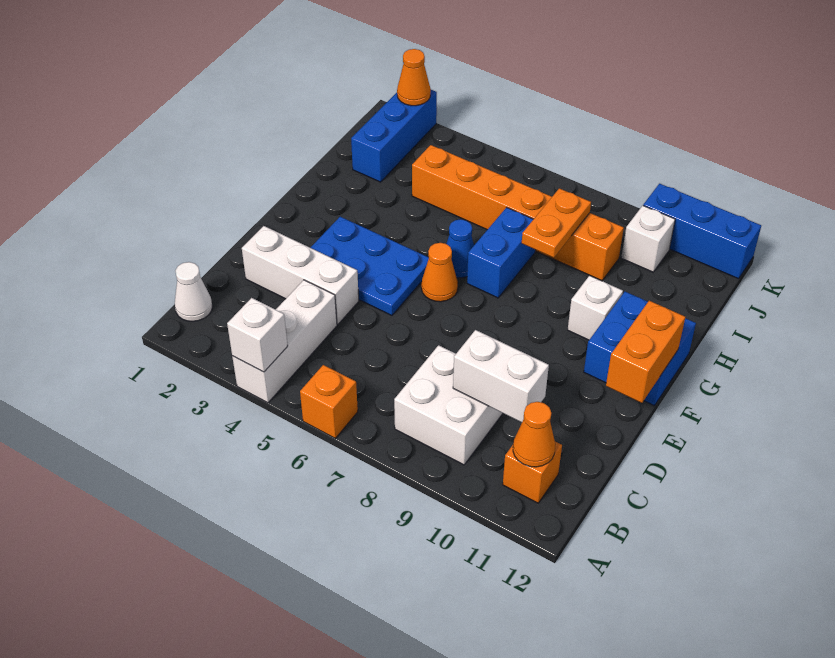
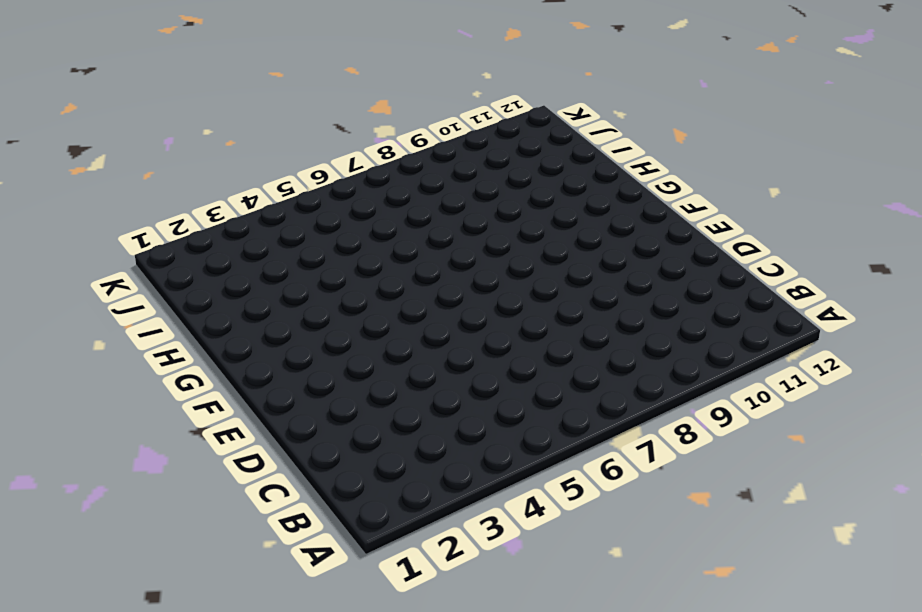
none -> white 1x3 brick [232,280,337,403]
none -> orange 1x1 brick [300,365,358,438]
none -> white 1x1 cone [175,262,212,321]

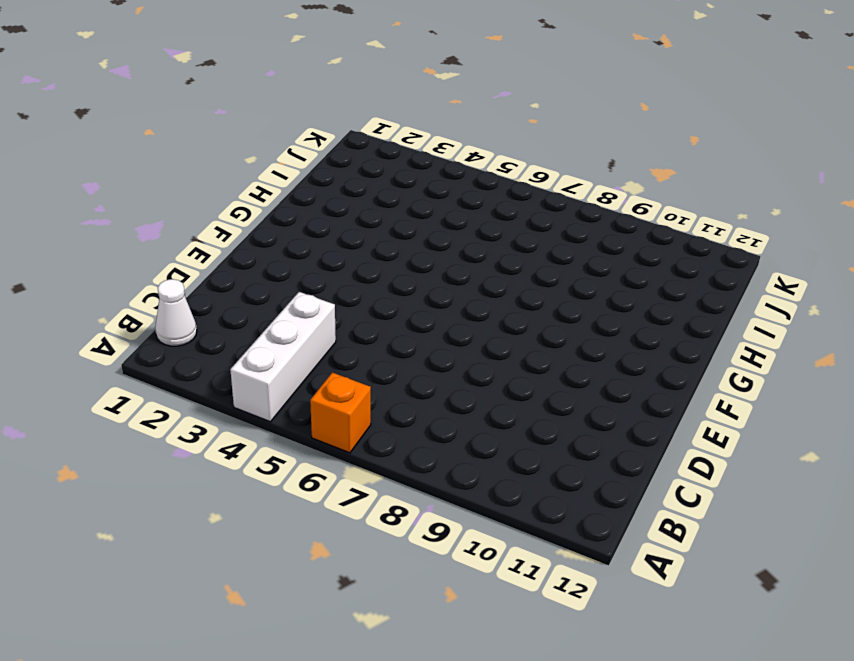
none -> white 2x2 brick [394,345,503,465]
none -> orange 1x1 brick [503,442,562,503]
none -> white 1x3 brick [242,226,359,324]

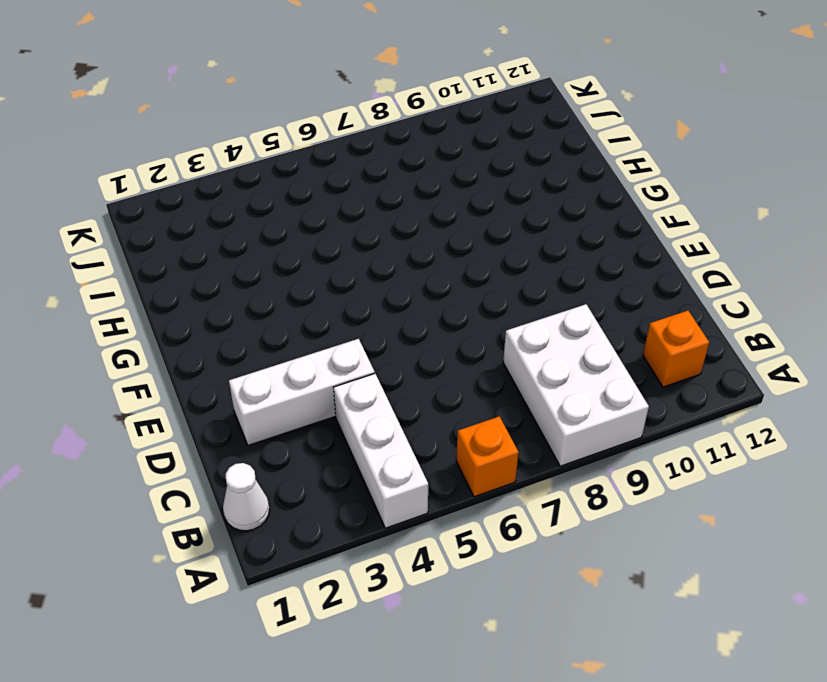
white 2x3 brick [503,304,649,466] -> white 2x2 brick [394,345,503,465]
none -> blue 2x3 plate [310,217,429,315]
none -> orange 1x1 cone [421,243,458,302]
none -> blue 2x2 brick [584,292,696,406]

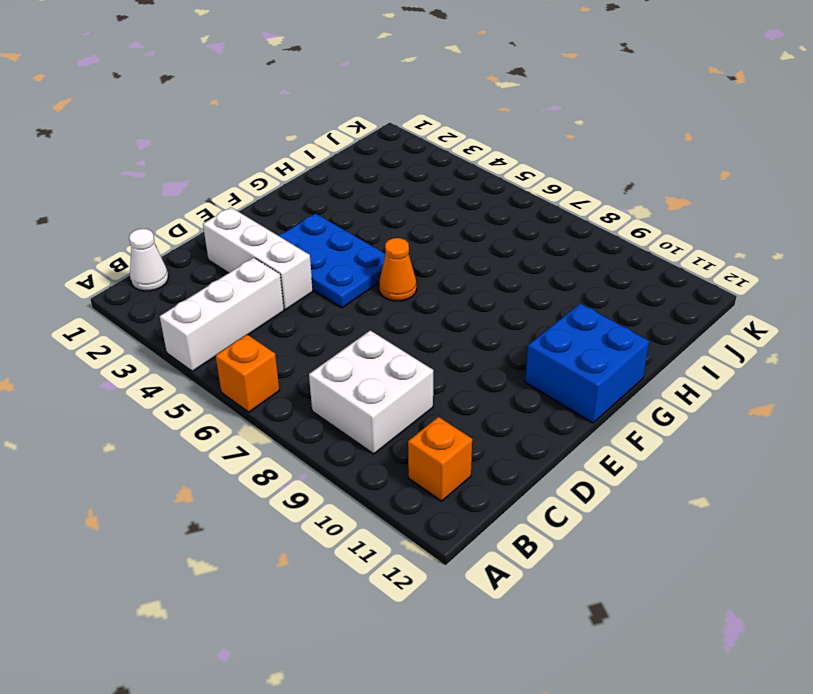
none -> blue 1x1 cone [446,219,474,278]
none -> blue 1x2 brick [467,207,535,298]
none -> white 1x1 brick [568,276,623,340]

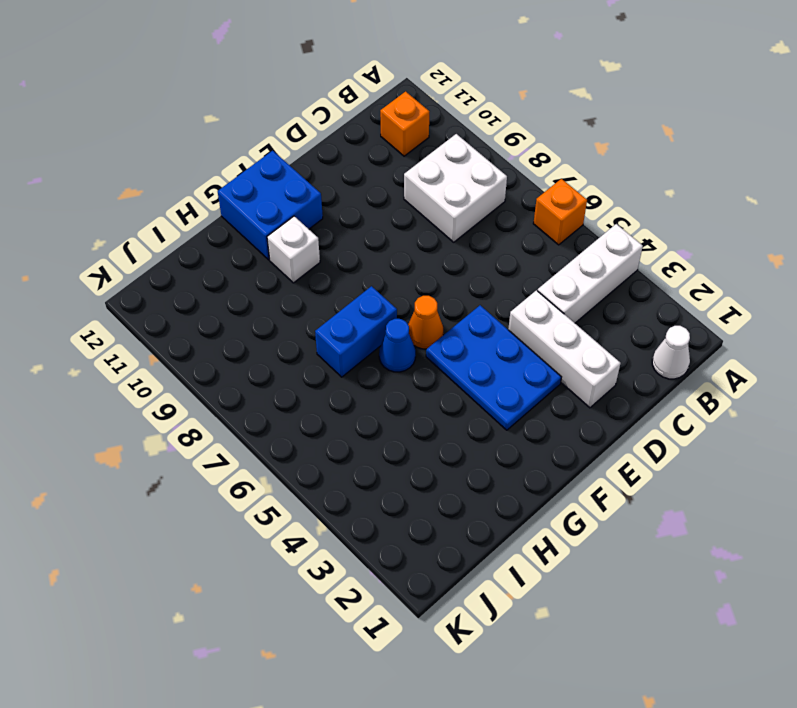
none -> blue 1x3 brick [351,90,437,182]
none -> orange 1x6 brick [412,145,624,281]
none -> white 1x1 brick [621,206,675,272]

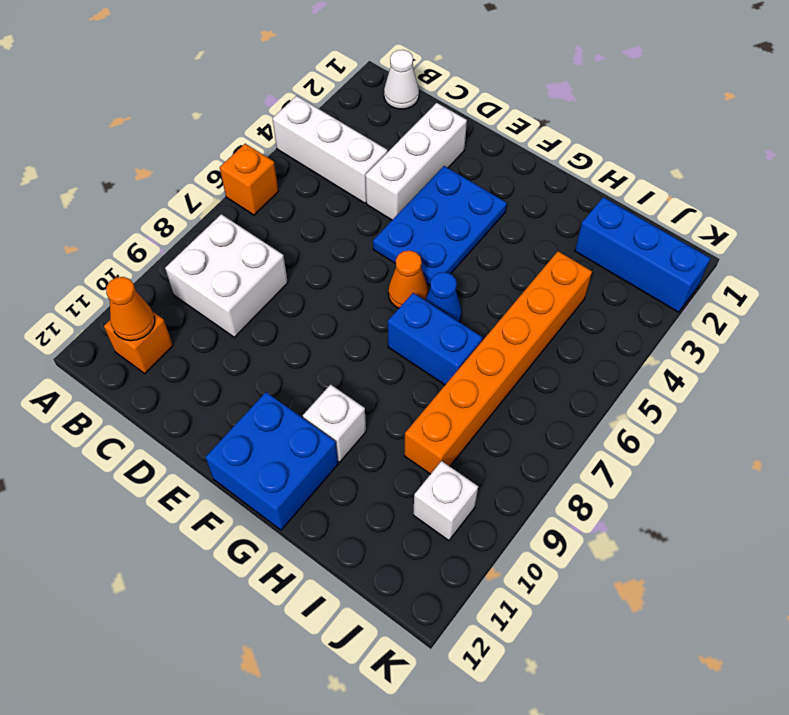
none -> blue 1x3 brick [643,184,761,279]
none -> white 1x1 brick [227,298,288,372]
none -> white 1x2 brick [453,330,549,422]

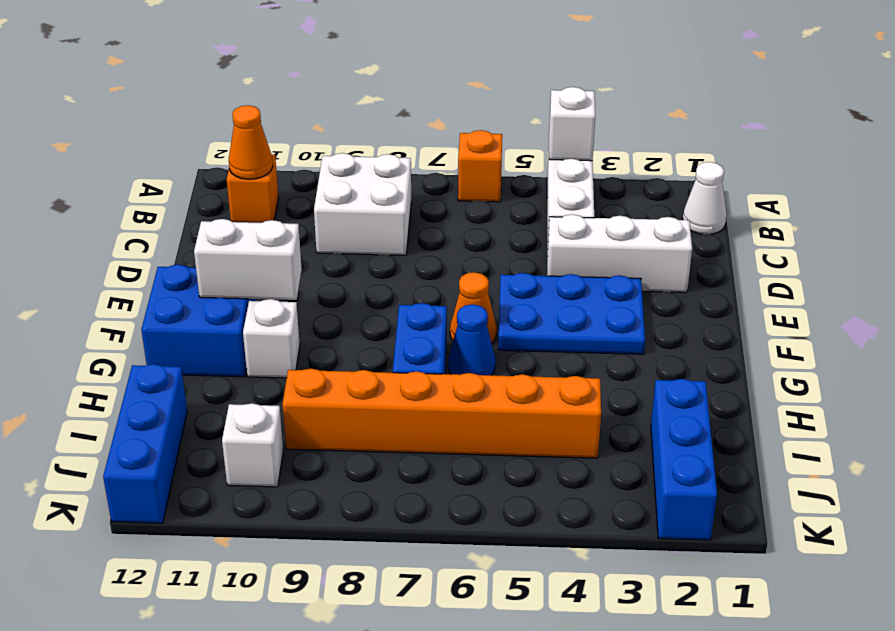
white 1x2 brick [194,219,302,300] -> white 1x2 brick moved to [453,330,549,422]
blue 1x3 brick [103,364,187,523] -> blue 1x3 brick turned to [643,184,761,279]
none -> orange 1x2 brick [606,301,685,403]
none -> orange 1x2 plate [522,188,591,258]
none -> orange 1x1 cone [397,49,431,106]

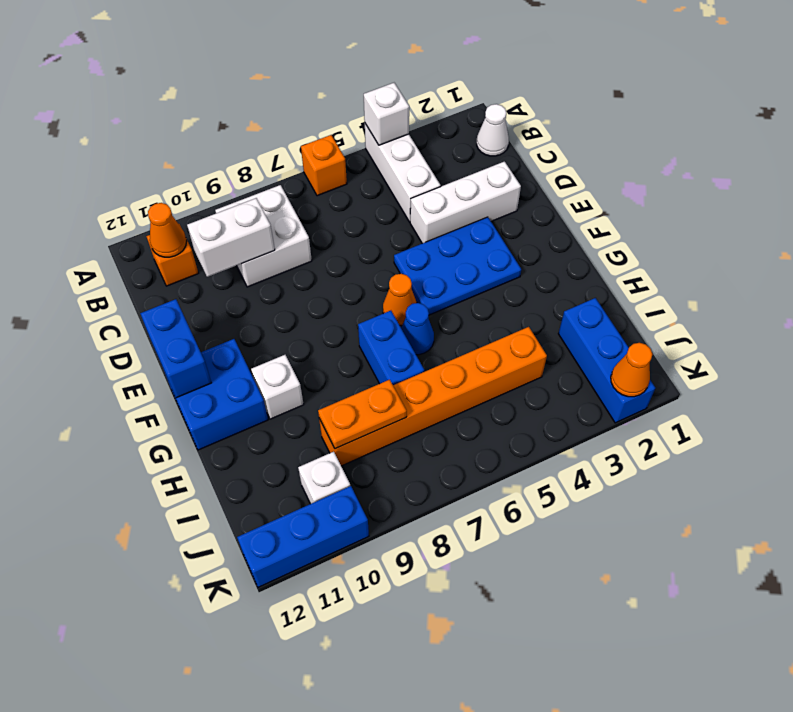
blue 1x2 brick [140,299,211,398] -> orange 1x2 brick [606,301,685,403]
orange 1x2 plate [318,380,407,449] -> orange 1x2 plate turned to [522,188,591,258]

